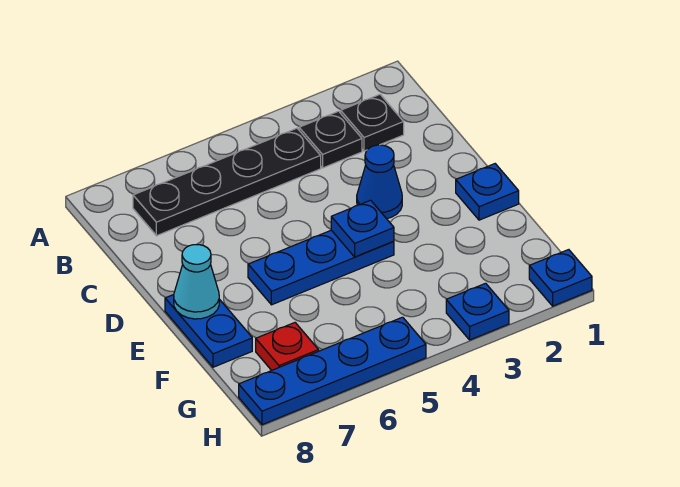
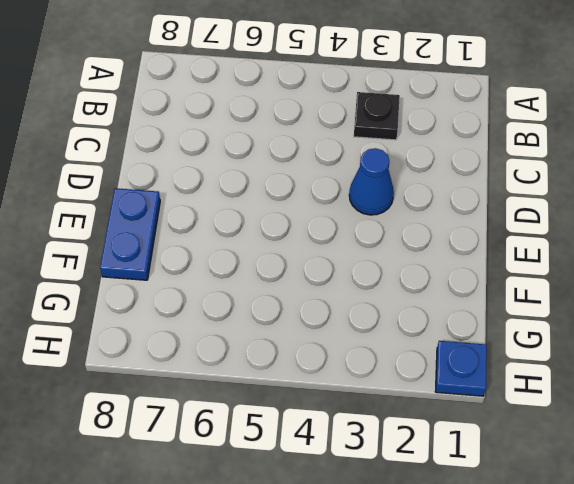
none -> black 1x1 plate [341,95,404,151]
none -> black 1x4 plate [133,128,321,236]
none -> blue 1x1 plate [456,164,519,220]

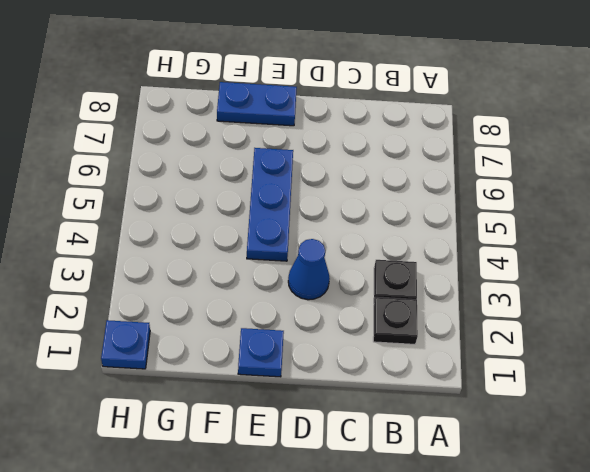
none -> black 1x4 plate [133,128,321,236]
none -> red 1x1 plate [256,323,319,370]
none -> blue 1x1 plate [446,283,509,340]

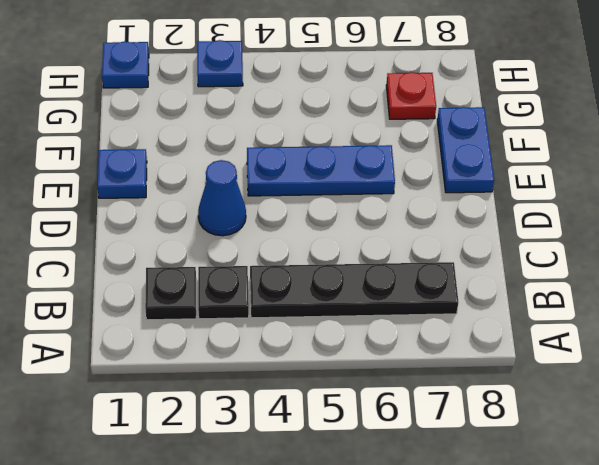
none -> blue 1x4 plate [239,317,426,425]
none -> blue 1x1 plate [331,200,394,257]
none -> cyan 1x1 cone [174,245,219,319]

